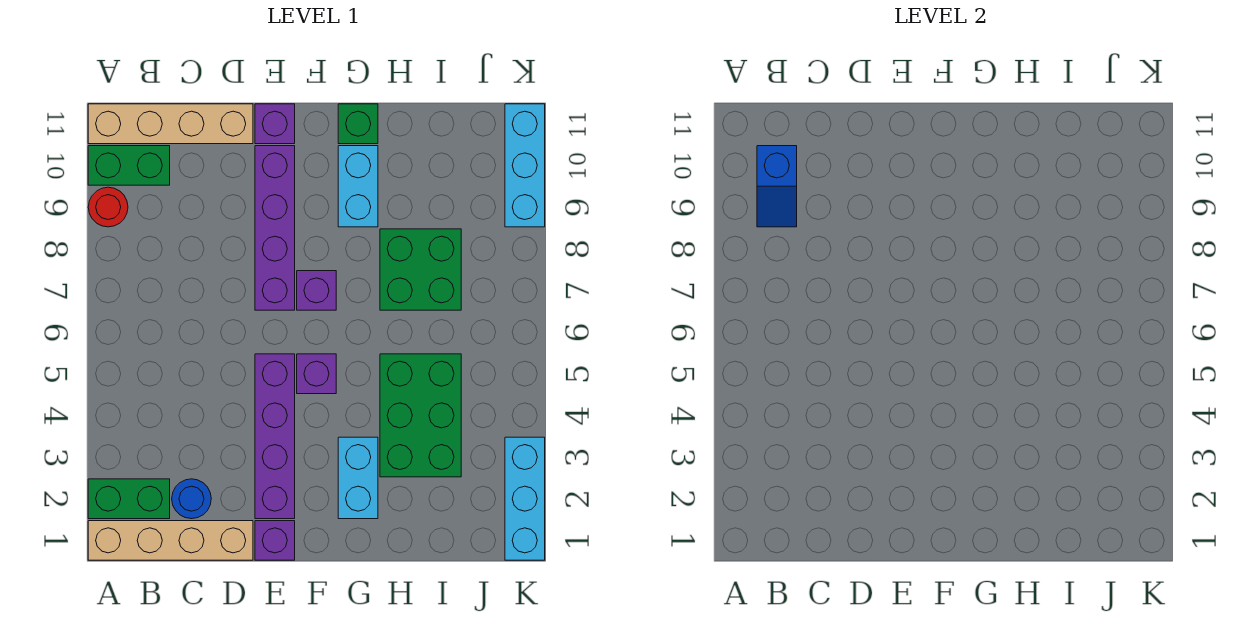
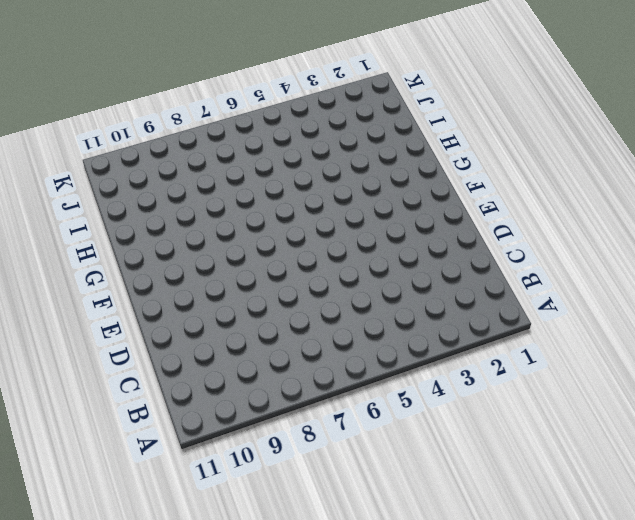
none -> tan 1x4 brick [88,521,253,560]
none -> green 1x2 brick [88,479,170,519]
none -> red 1x1 round brick [88,187,128,227]

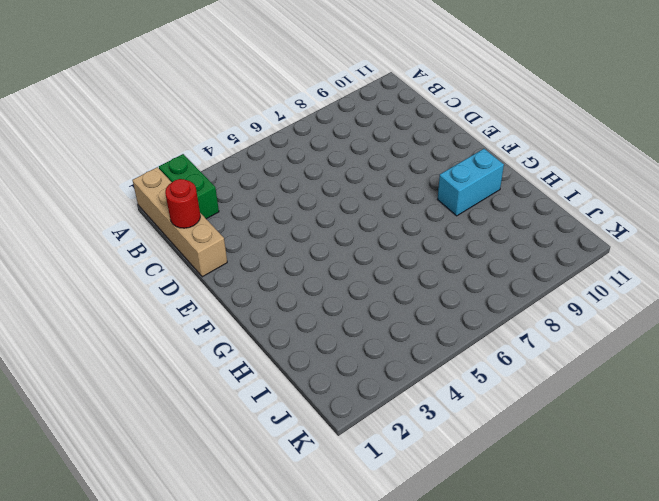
red 1x1 round brick [165,179,200,228] -> red 1x1 round brick moved to [88,187,128,227]
none -> green 1x2 brick [88,146,170,185]
none -> tan 1x4 brick [88,104,253,144]
none -> blue 1x1 round brick [172,479,211,519]

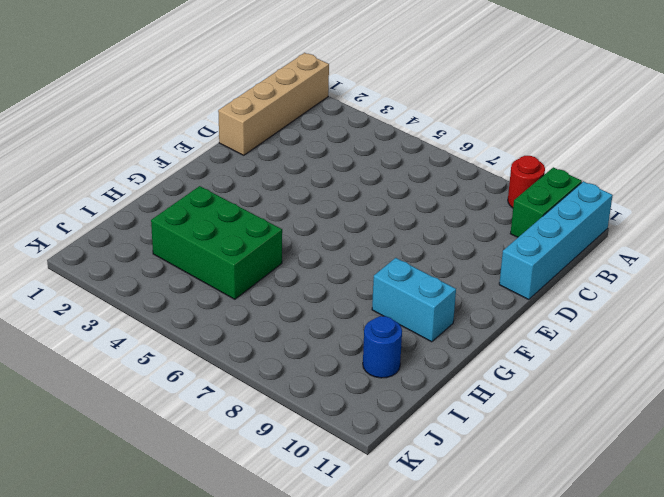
cyan 1x4 brick [499,181,613,300] -> tan 1x4 brick [88,104,253,144]
blue 1x1 round brick [363,316,402,378] -> blue 1x1 round brick moved to [172,479,211,519]
none -> green 1x2 brick [88,479,170,519]
none -> purple 1x1 brick [255,521,295,560]
none -> purple 1x4 brick [255,354,295,519]

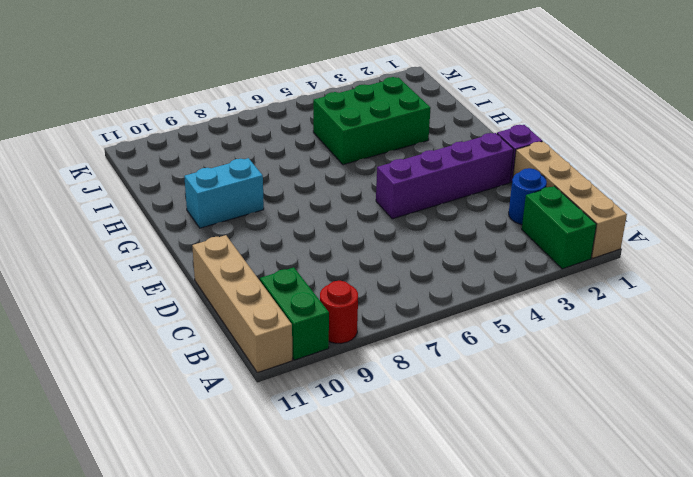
none -> purple 1x4 brick [255,146,295,310]
none -> purple 1x1 brick [255,104,295,144]
none -> purple 1x1 brick [297,354,336,394]

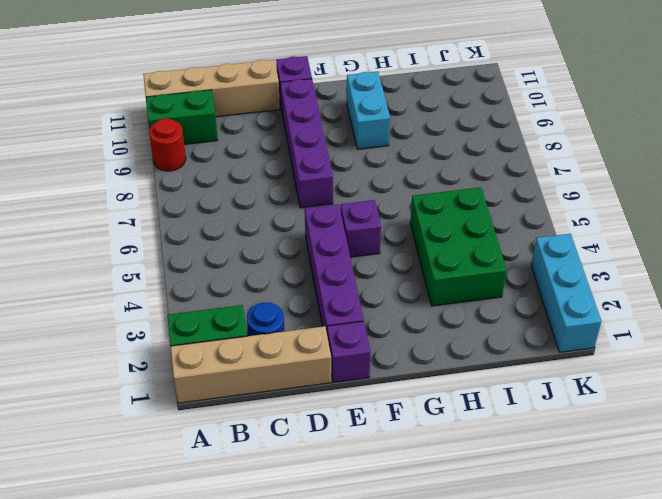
none -> purple 1x1 brick [297,271,336,310]
none -> cyan 1x2 brick [338,437,378,519]
none -> green 1x1 brick [338,104,378,144]

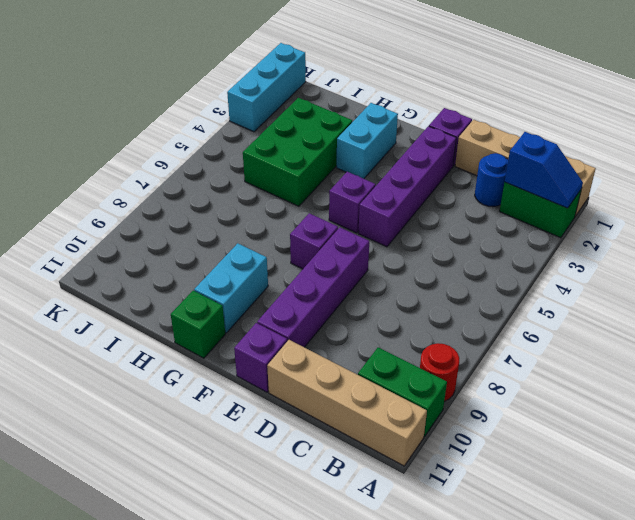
blue 1x2 slope [505,132,583,208] -> blue 1x2 slope turned to [757,146,797,227]
none -> green 2x2 brick [380,229,461,310]
none -> cyan 1x3 brick [505,104,545,227]

